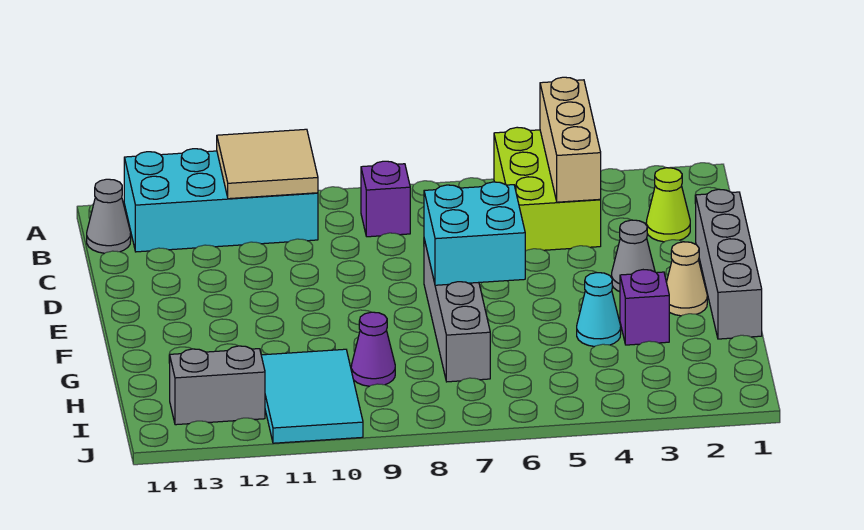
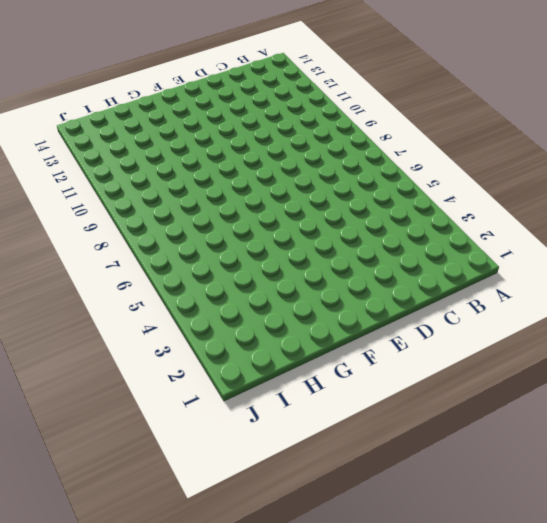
none -> lime 2x3 brick [494,127,601,251]
none -> cyan 2x4 brick [124,149,318,252]
none -> purple 1x1 brick [361,161,410,237]

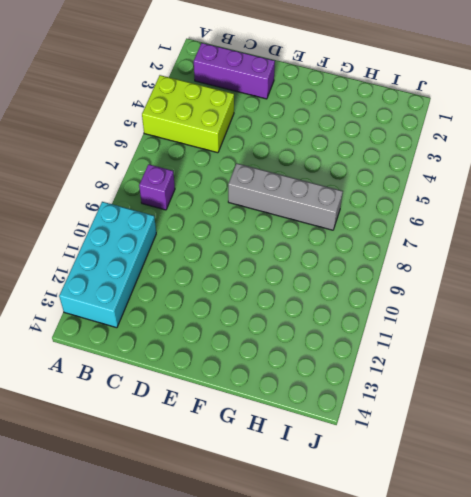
purple 1x3 brick [194,43,275,99] -> lime 1x1 cone [646,168,690,242]
none -> grey 1x1 cone [87,179,131,253]
none -> grey 1x4 brick [696,189,762,339]
none -> grey 1x1 cone [612,220,655,292]

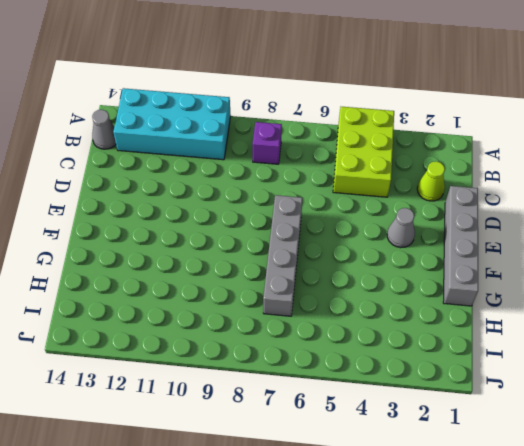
none -> tan 1x1 cone [666,242,707,316]
none -> purple 1x1 brick [620,270,669,345]
none -> cyan 1x1 cone [577,273,621,347]

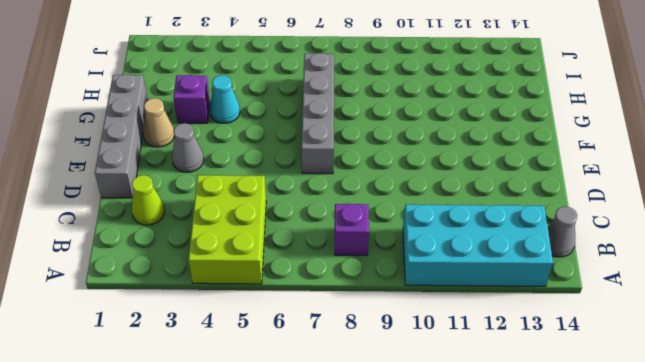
none -> purple 1x1 cone [351,312,395,386]
none -> cyan 2x3 tile [261,349,363,443]
none -> grey 1x2 brick [170,346,265,425]

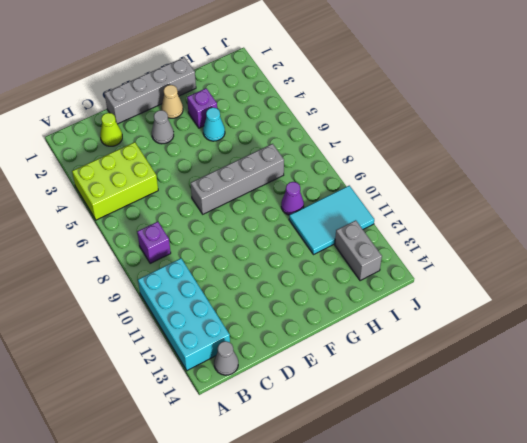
none -> tan 1x3 brick [540,77,601,202]
none -> tan 2x2 tile [217,129,318,199]
none -> cyan 2x2 brick [424,182,525,285]

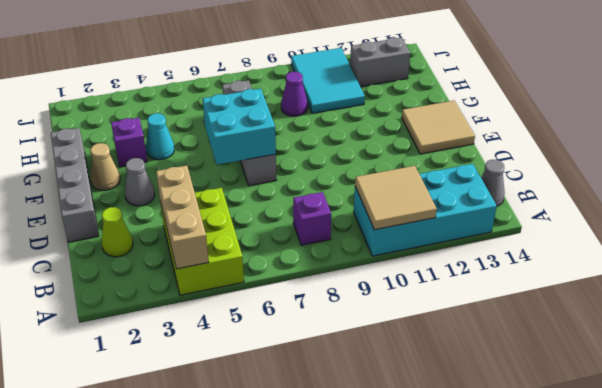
tan 2x2 tile [402,101,475,154] -> none

